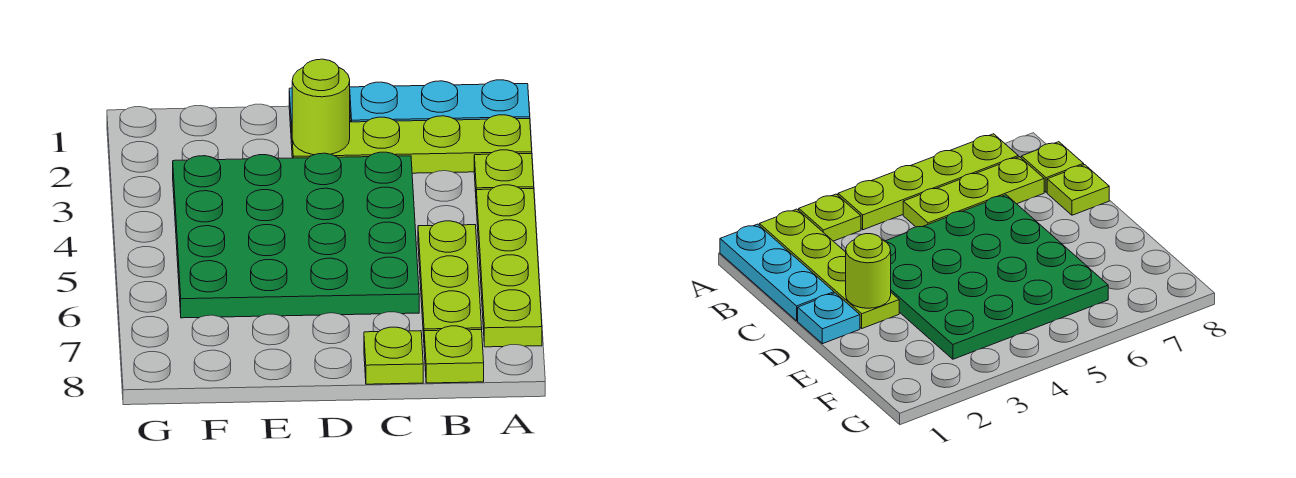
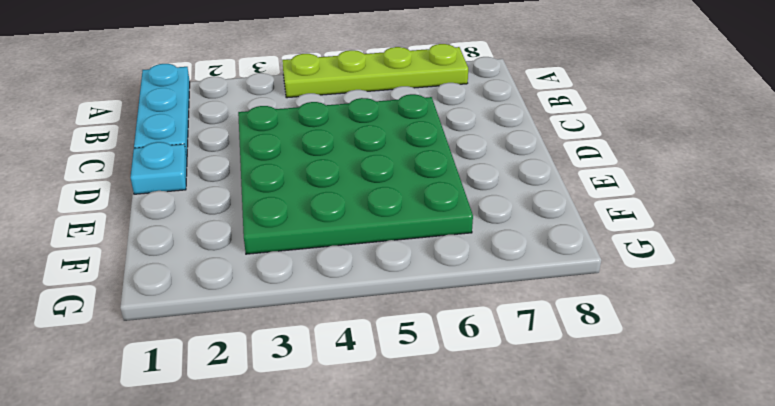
none -> lime 1x4 plate [291,115,532,173]
none -> lime 1x1 plate [474,150,534,192]

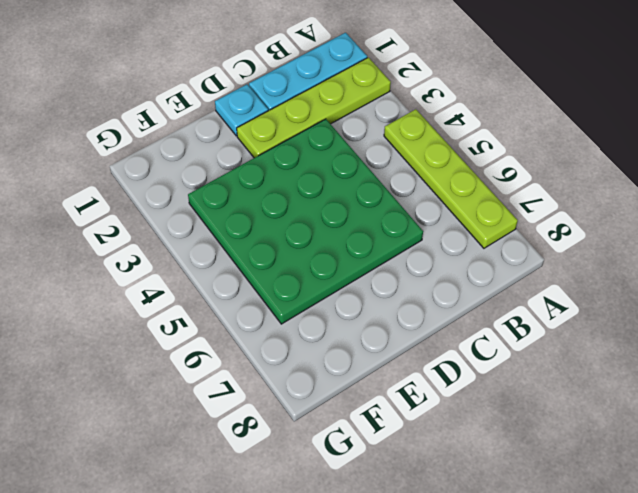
none -> lime 1x1 plate [474,150,534,192]
none -> lime 1x3 plate [418,221,482,337]

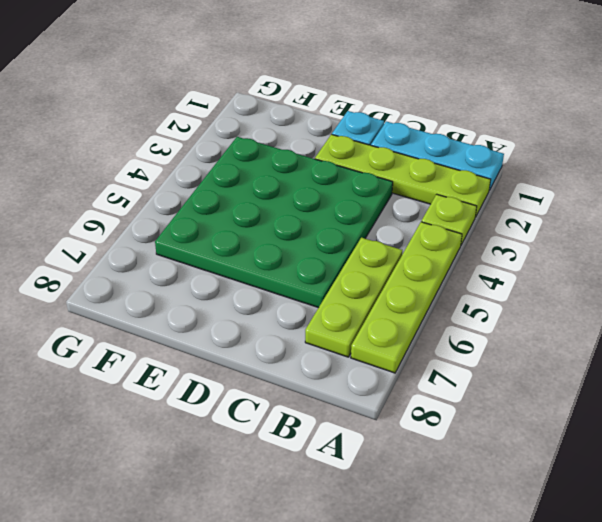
none -> lime 1x1 plate [424,326,484,383]
none -> lime 1x1 plate [364,327,423,384]

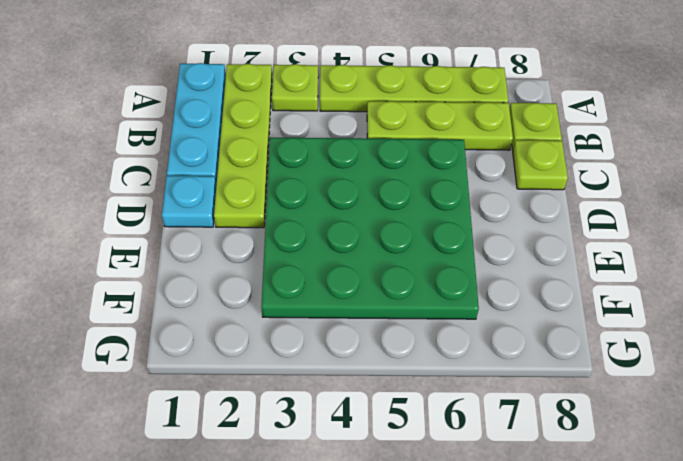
none -> lime 1x1 round brick [292,59,350,155]

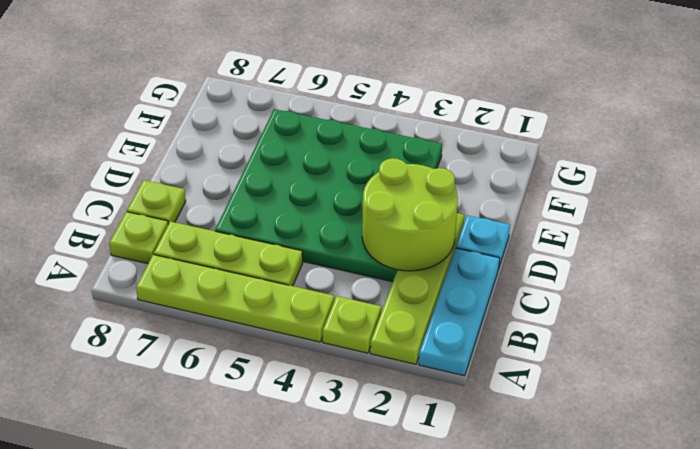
lime 2x2 round brick [362,158,458,271] -> lime 1x1 round brick [292,59,350,155]

